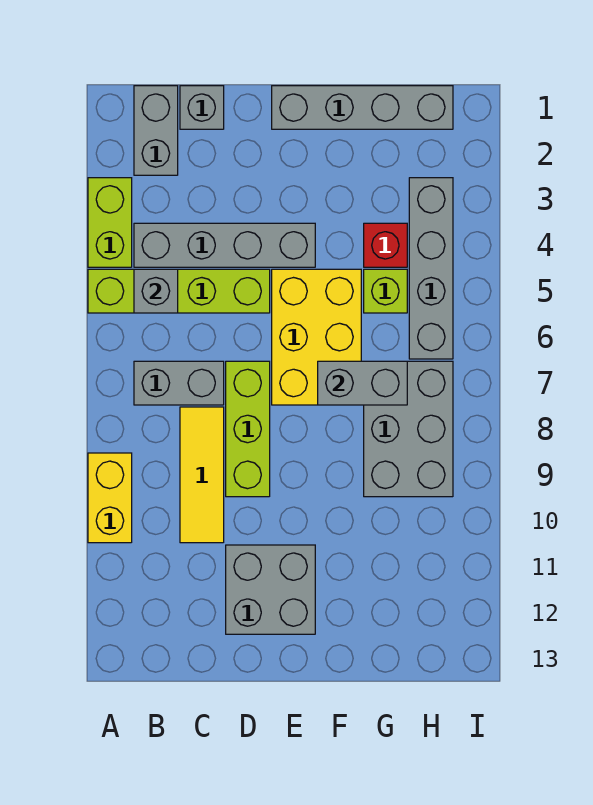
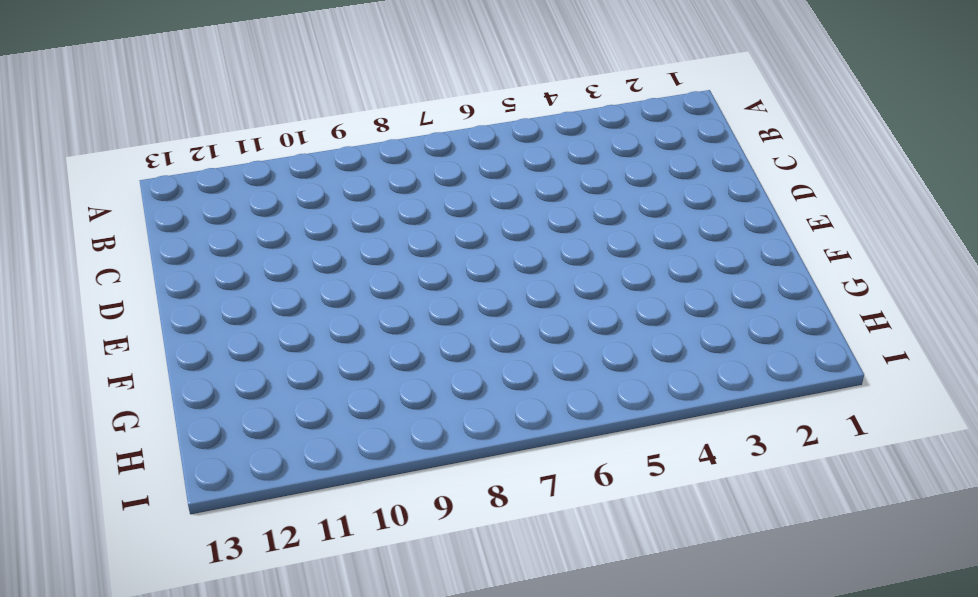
none -> lime 1x2 brick [88,178,132,267]
none -> lime 1x4 brick [88,269,270,313]
none -> yellow 1x2 brick [88,453,132,543]

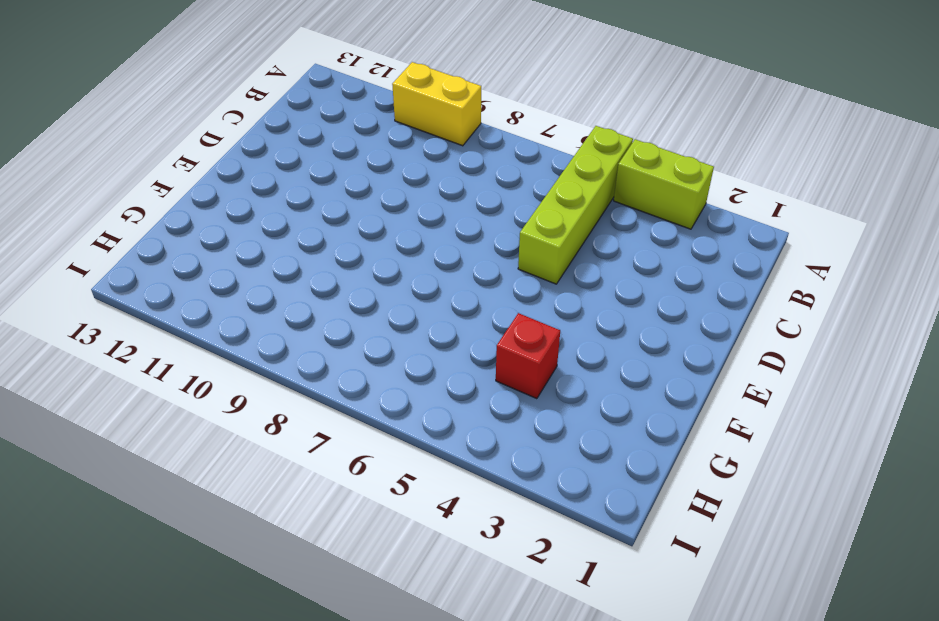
none -> grey 1x2 brick [134,86,178,175]
none -> grey 1x4 brick [134,223,315,267]
none -> grey 1x2 brick [134,361,224,405]

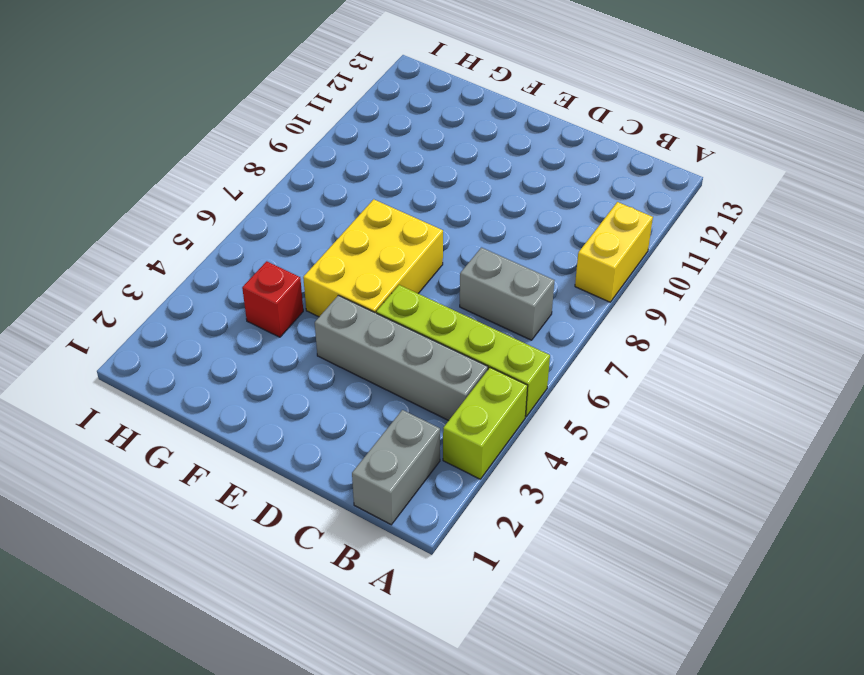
none -> grey 1x1 brick [180,86,224,129]
none -> yellow 1x3 tile [180,407,224,543]
none -> lime 1x3 brick [226,361,270,497]

